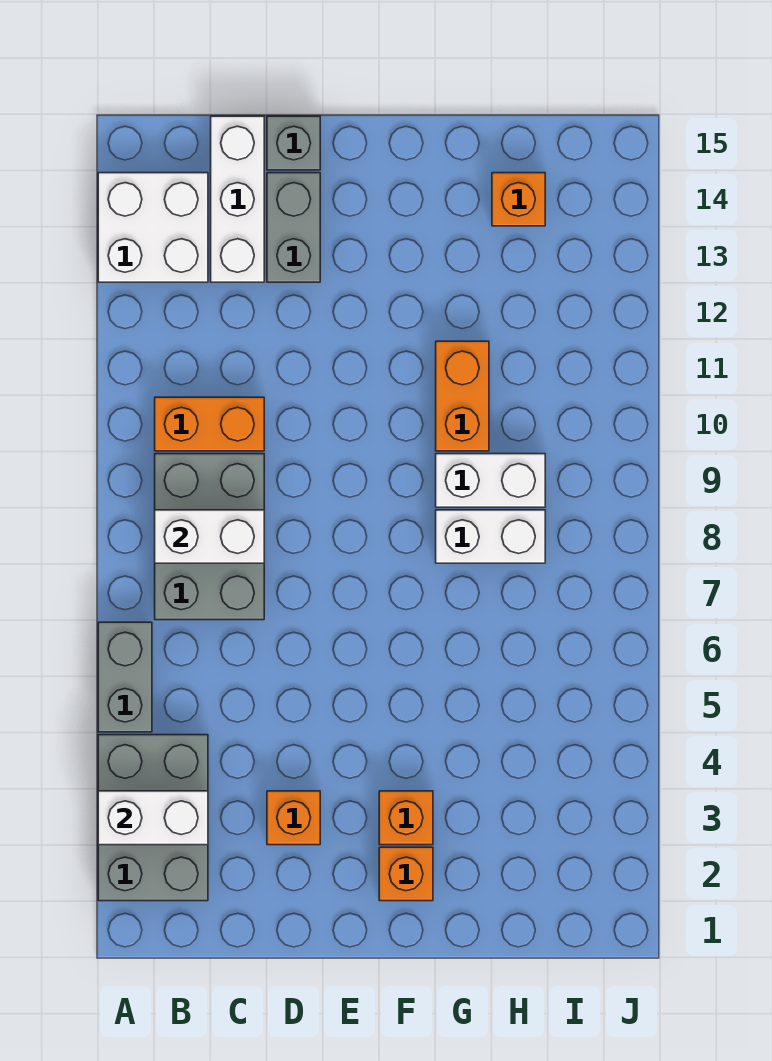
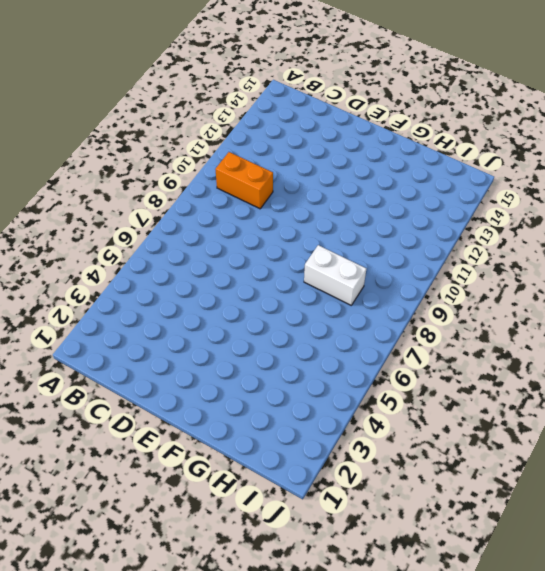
none -> grey 2x3 brick [98,735,208,901]
none -> grey 1x2 brick [98,622,152,732]
none -> white 2x2 brick [98,173,208,282]

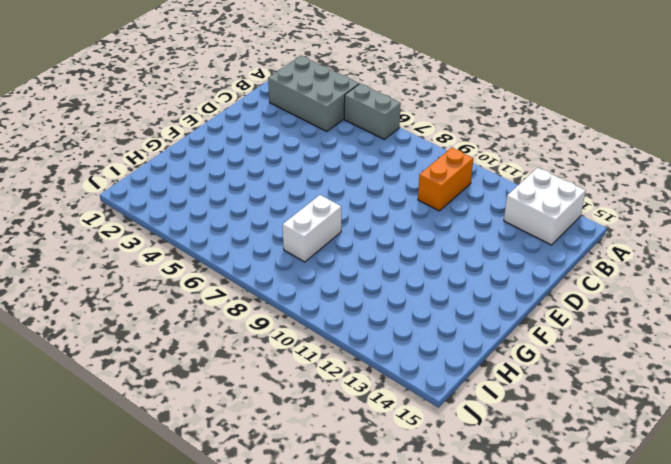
none -> grey 2x3 brick [155,454,264,620]
none -> white 1x3 brick [211,116,264,282]
none -> orange 1x1 brick [267,791,320,845]

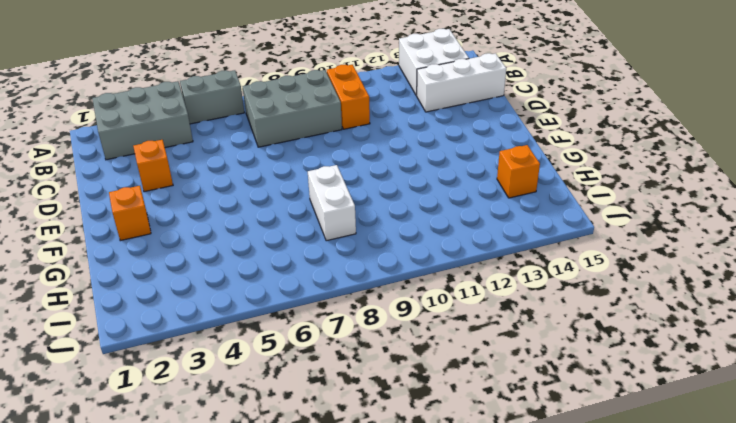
none -> grey 1x2 brick [267,173,320,282]
none -> grey 1x1 brick [267,116,320,170]
none -> orange 1x1 brick [379,791,433,845]

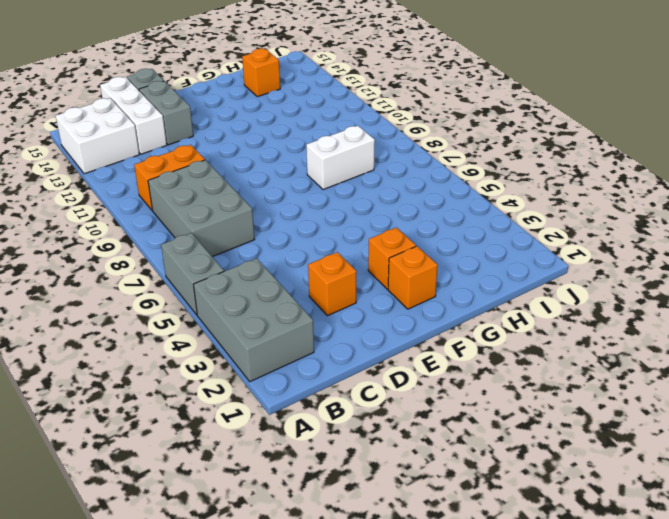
none -> white 1x2 brick [436,454,545,507]
none -> orange 1x2 brick [436,341,489,451]
none -> white 1x2 brick [98,791,208,845]

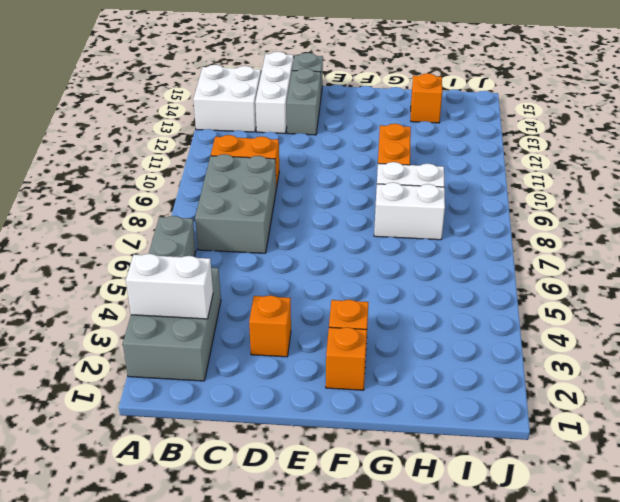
none -> white 1x2 brick [155,510,264,563]

